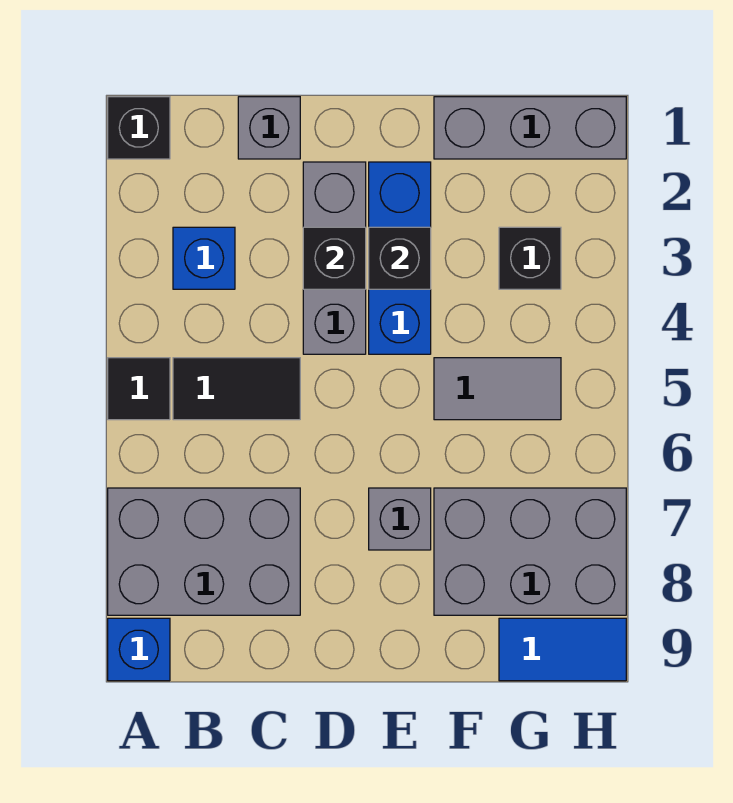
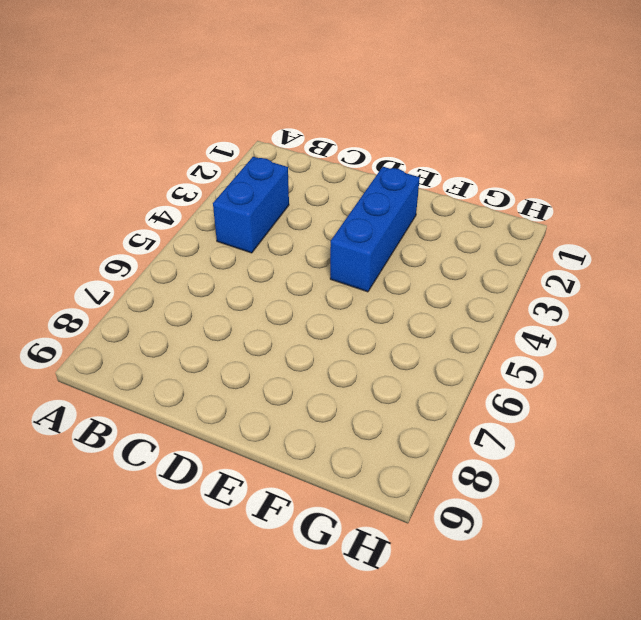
blue 1x2 brick [213,157,289,253] -> blue 1x1 brick [173,227,235,289]
none -> black 1x1 brick [108,97,170,159]
none -> black 1x1 tile [108,358,170,420]
none -> grey 2x3 brick [108,488,300,615]

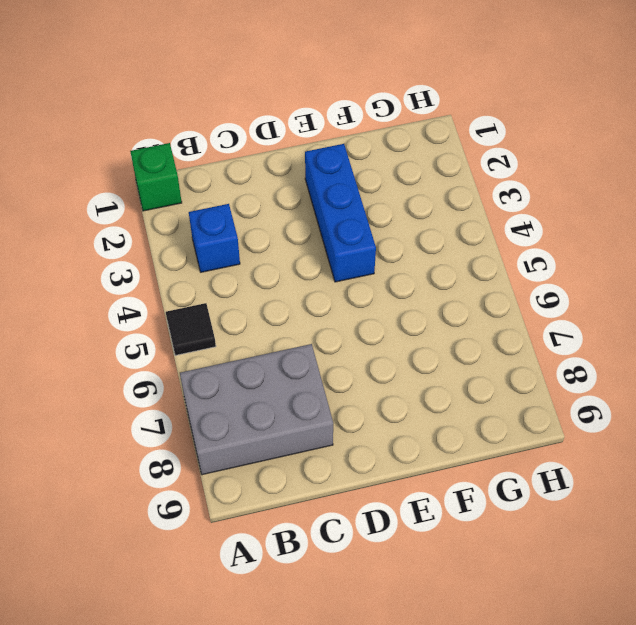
green 1x1 brick [130,143,182,211] -> black 1x1 brick [108,97,170,159]
none -> blue 1x1 brick [108,618,170,681]
none -> black 1x2 tile [173,358,300,420]
none -> grey 1x1 brick [238,97,300,159]

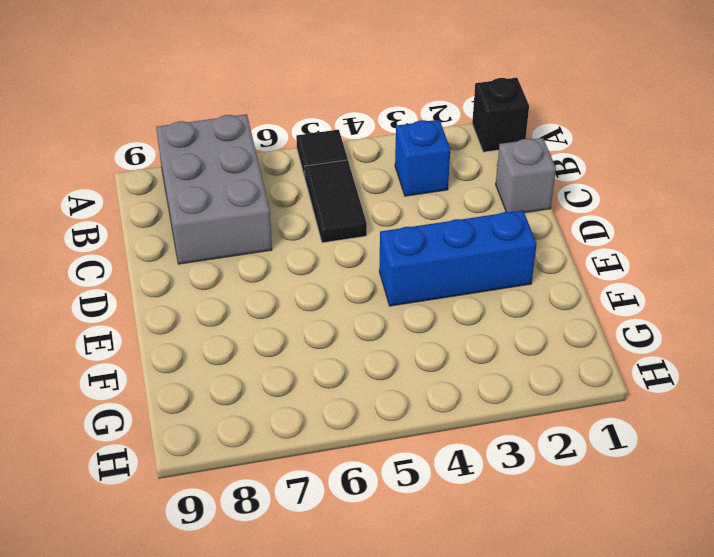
none -> blue 1x1 brick [108,618,170,681]
none -> grey 1x3 brick [303,162,366,354]
none -> grey 1x1 brick [369,488,431,550]

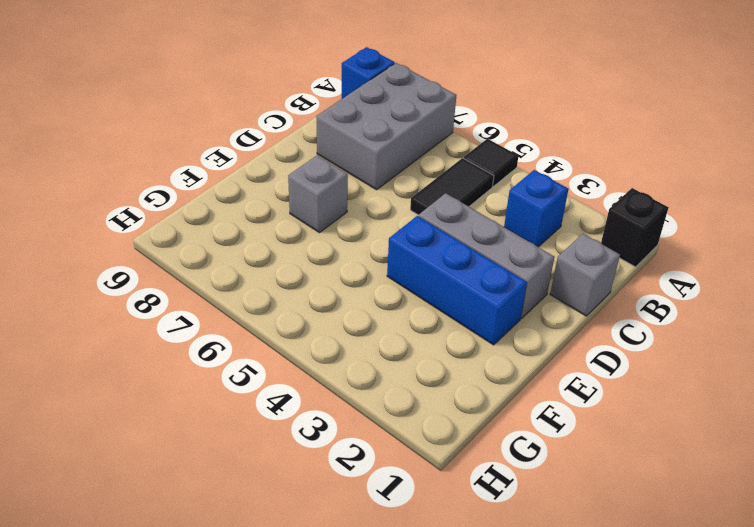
none -> grey 1x3 brick [434,97,626,159]
none -> grey 1x2 tile [434,358,561,420]
none -> grey 2x3 brick [434,488,626,615]

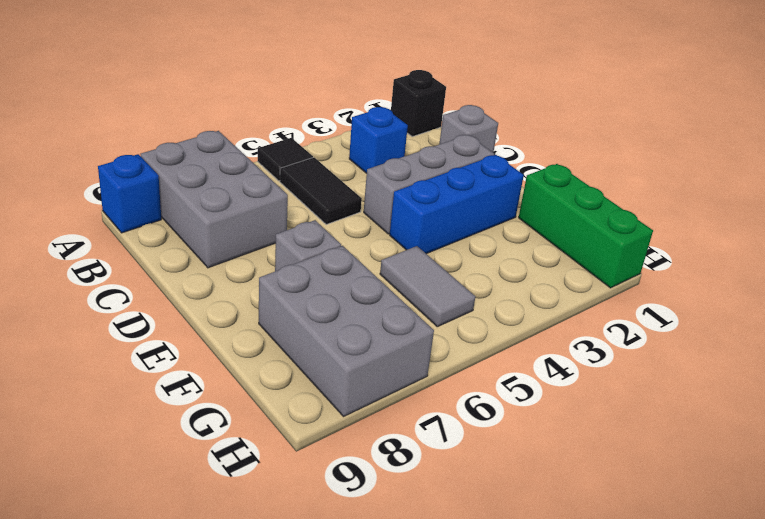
green 1x3 brick [519,164,653,288] -> grey 1x3 brick [434,97,626,159]
none -> black 1x1 brick [499,227,561,289]
none -> blue 1x2 tile [499,618,626,681]
none -> black 1x1 brick [303,227,366,289]

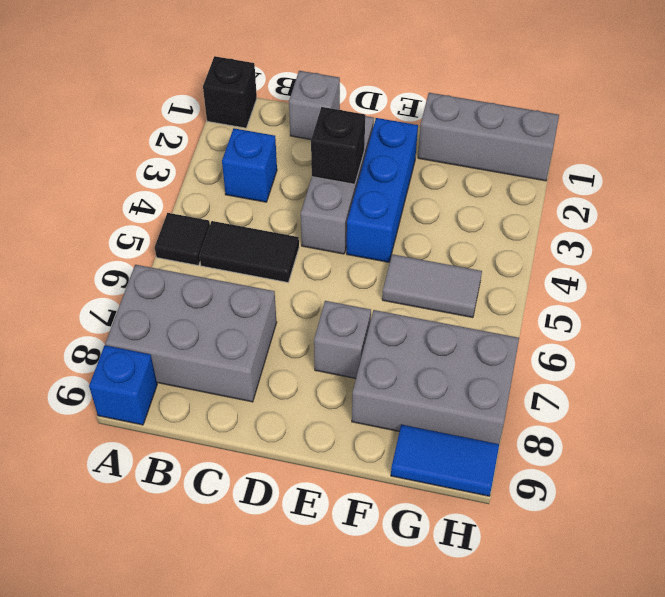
none -> black 1x1 brick [499,227,561,289]
none -> black 1x1 brick [369,227,431,289]

